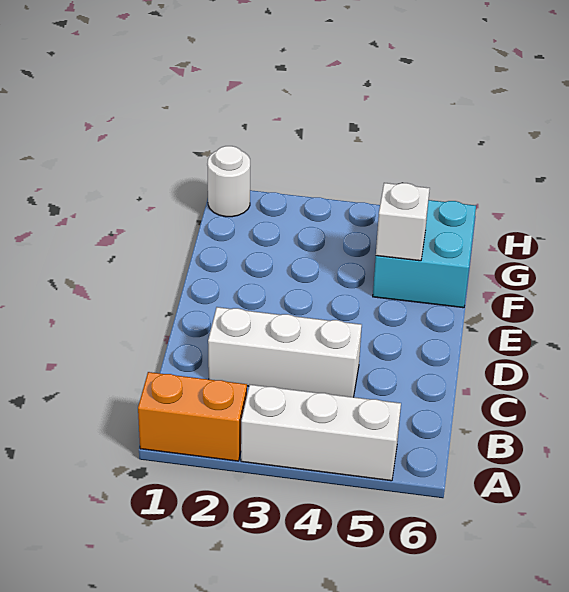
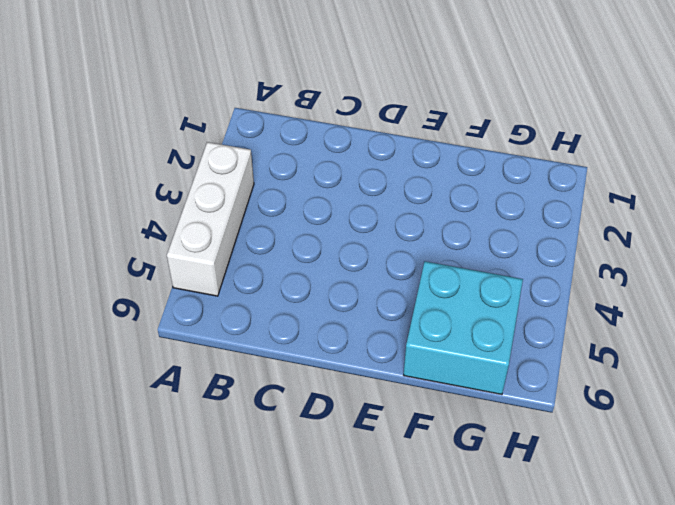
none -> orange 1x2 brick [138,372,247,461]
none -> white 1x3 brick [208,307,362,397]

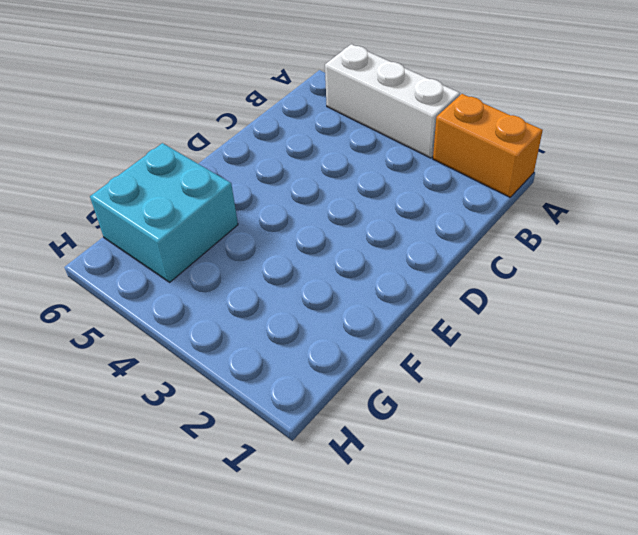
none -> white 1x3 brick [208,307,362,397]
none -> white 1x1 round brick [207,146,250,217]

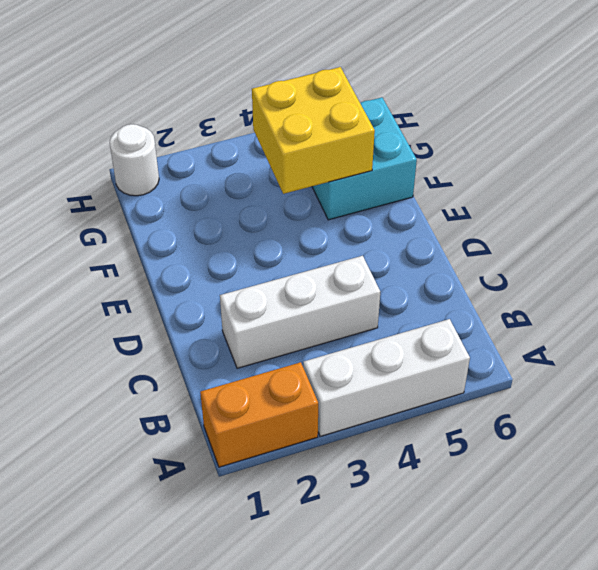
yellow 2x2 brick [252,67,375,194] -> white 1x1 brick [376,183,430,261]

